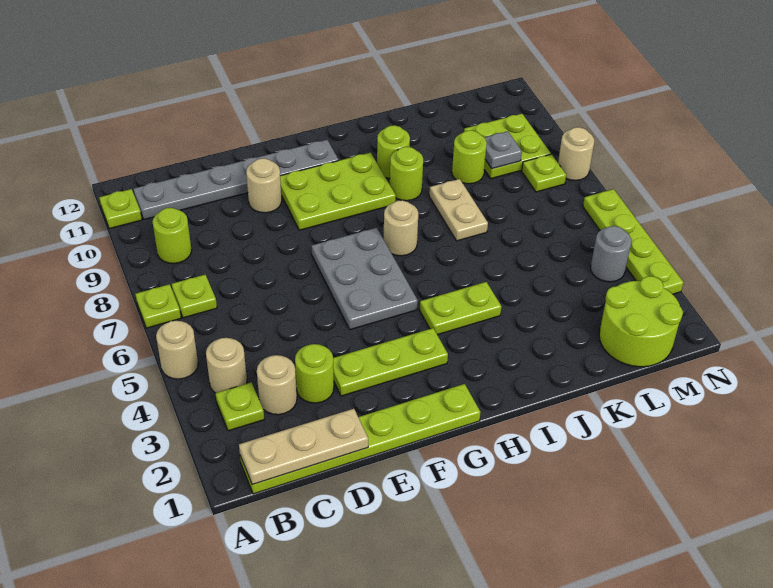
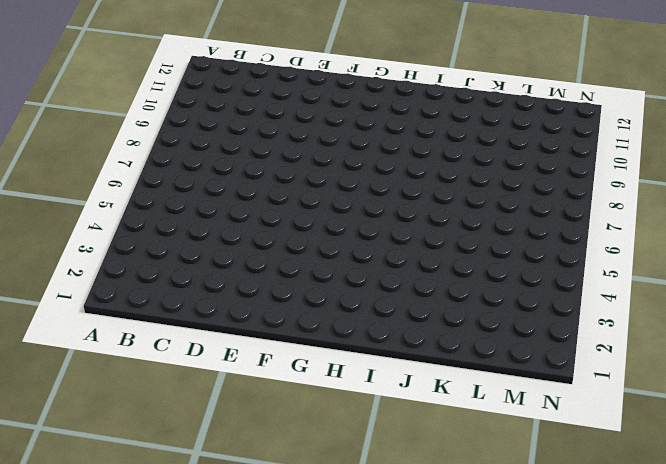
none -> tan 1x1 round brick [156,321,198,379]
none -> lime 1x1 plate [135,284,181,328]
none -> lime 1x1 plate [99,189,142,229]

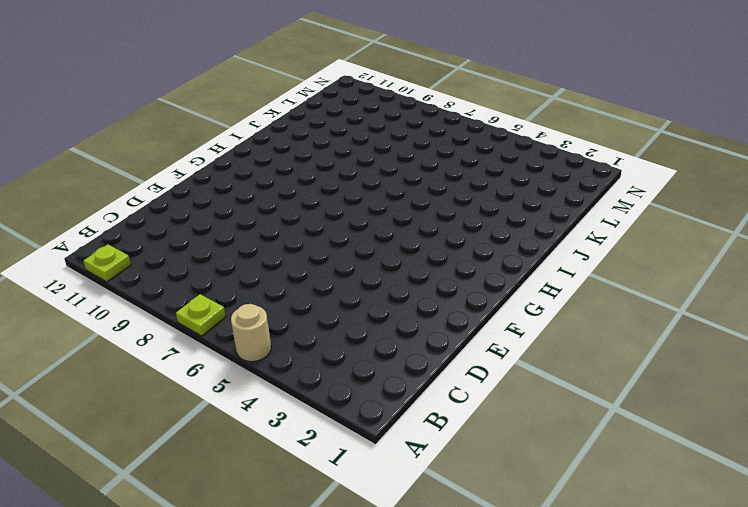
none -> lime 1x6 plate [240,384,480,494]
none -> lime 1x1 plate [215,382,264,431]
none -> tan 1x1 round brick [206,338,247,393]

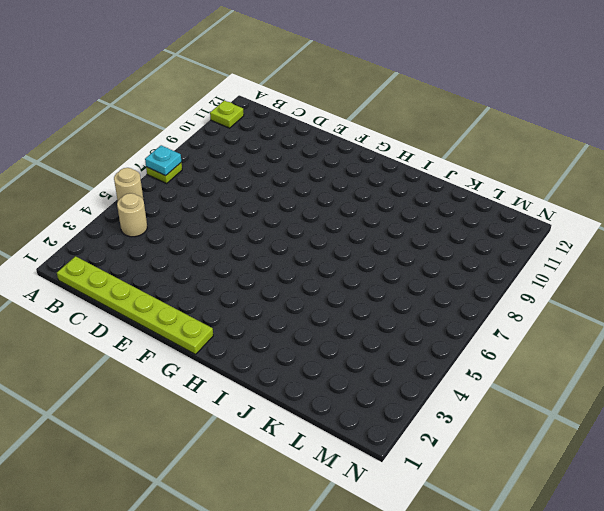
cyan 1x1 plate [145,145,181,176] -> none
none -> lime 1x1 plate [215,382,264,431]
none -> lime 1x1 plate [172,275,217,318]
none -> lime 1x1 round brick [152,208,192,264]

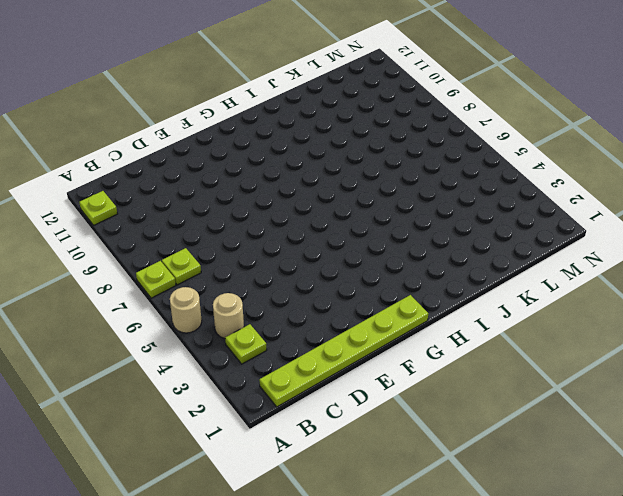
none -> lime 1x1 round brick [152,208,192,264]
none -> grey 1x6 plate [134,140,339,220]
none -> tan 1x1 round brick [257,355,297,415]

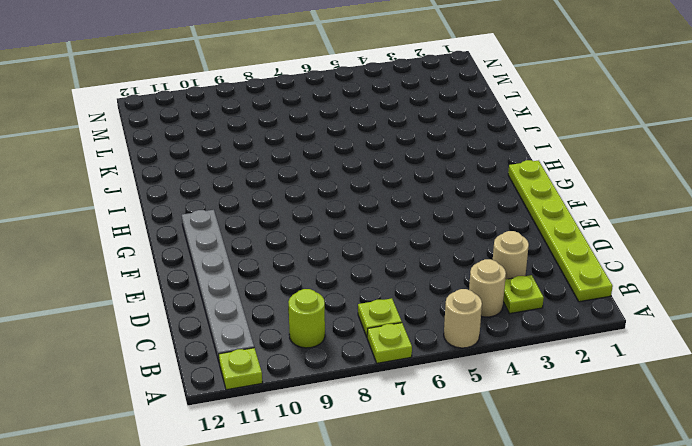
none -> lime 1x1 round brick [295,344,334,403]
none -> lime 1x3 plate [333,328,448,396]
none -> tan 1x1 round brick [246,158,282,213]

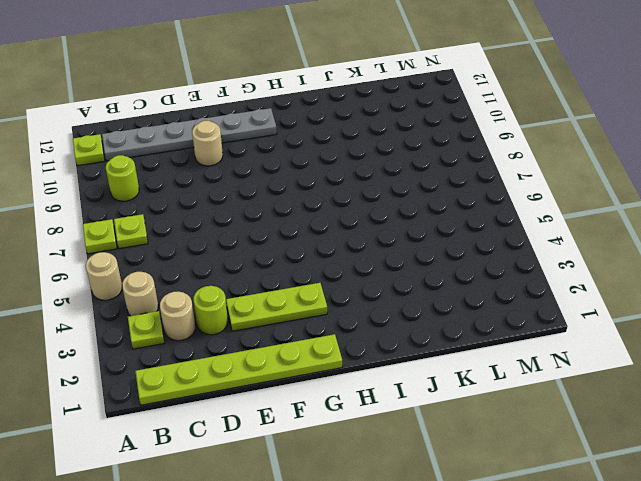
none -> grey 2x3 plate [312,228,418,330]
none -> lime 2x3 plate [280,153,396,230]
none -> lime 1x2 plate [420,282,502,335]

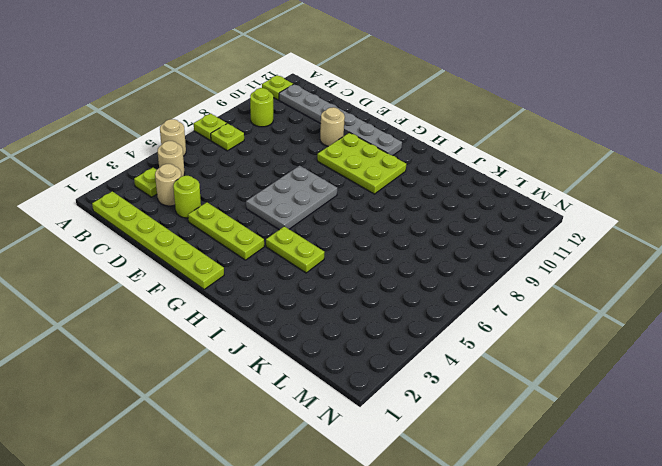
none -> tan 1x1 round brick [384,200,418,256]
none -> lime 1x1 round brick [390,147,423,201]
none -> lime 1x1 round brick [377,125,410,179]

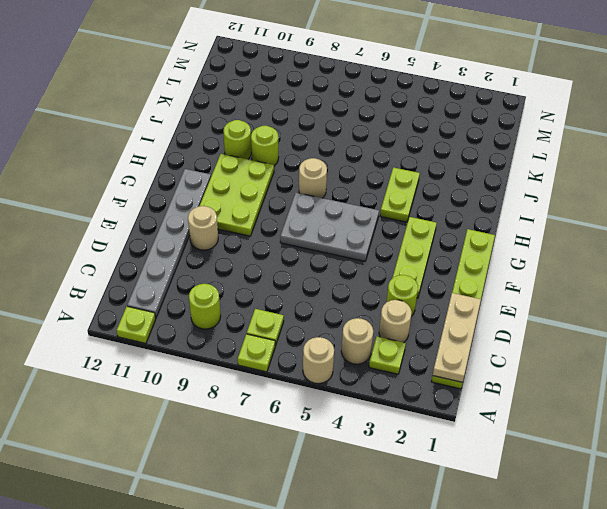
none -> tan 1x2 plate [429,179,488,241]
none -> lime 1x1 round brick [452,130,487,184]
none -> lime 2x2 round brick [599,276,683,367]

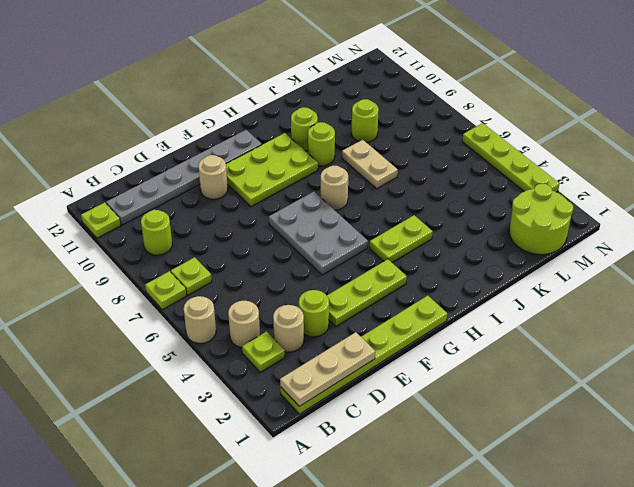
none -> lime 2x2 plate [464,114,551,179]
none -> grey 1x1 round brick [591,226,631,282]
none -> lime 1x1 plate [522,154,566,192]

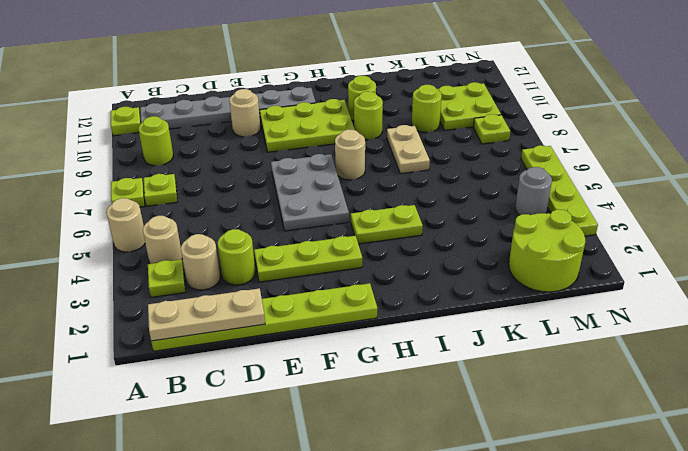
none -> tan 1x1 round brick [558,127,594,181]
none -> grey 1x1 plate [484,131,522,169]

